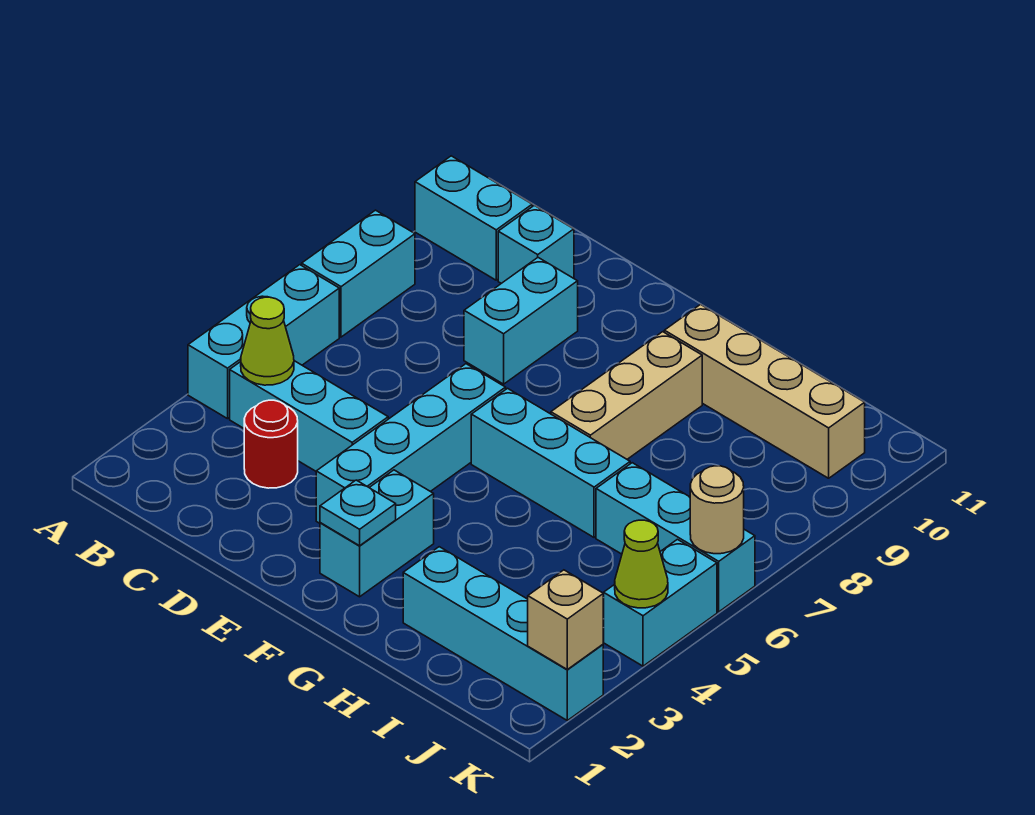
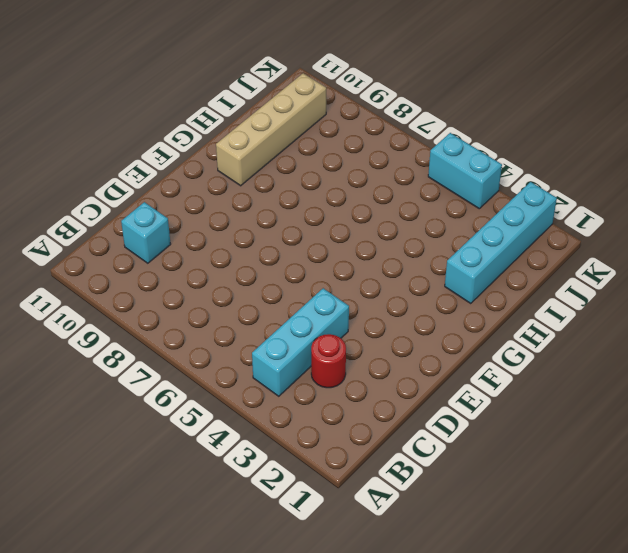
none -> cyan 1x3 brick [188,265,339,419]
none -> cyan 1x2 brick [302,210,415,337]
none -> cyan 1x2 brick [415,156,532,280]

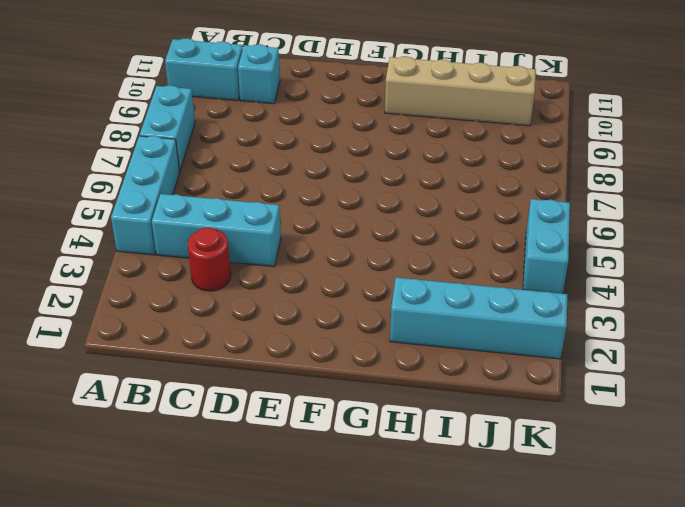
none -> cyan 1x2 brick [464,258,578,384]
none -> cyan 1x4 brick [316,364,506,523]
none -> cyan 1x2 brick [320,470,434,597]

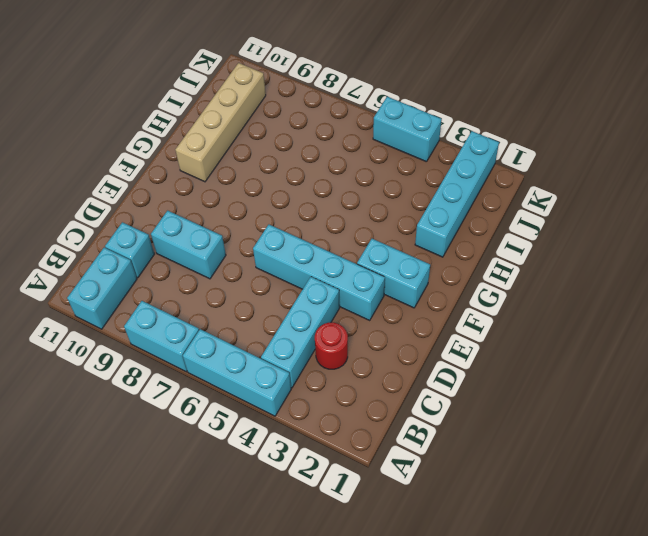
none -> cyan 1x3 brick [471,388,630,538]
none -> tan 1x3 brick [551,332,702,459]
none -> cyan 1x3 brick [596,463,755,612]

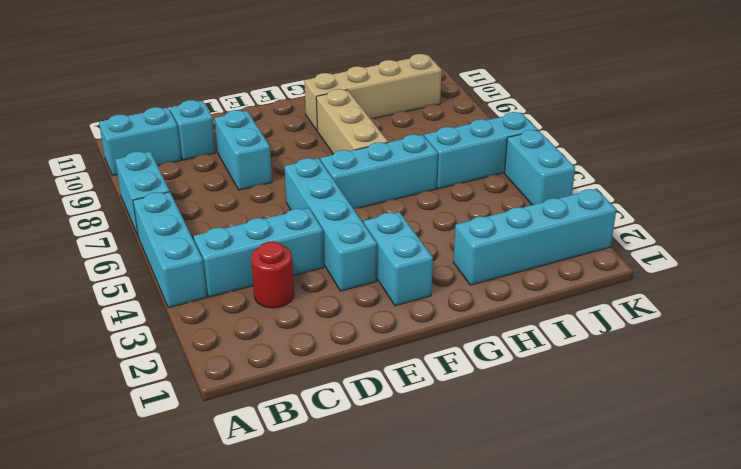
none -> lime 1x1 cone [241,297,294,385]
none -> cyan 1x1 plate [320,480,396,546]
none -> tan 1x1 brick [528,570,603,669]

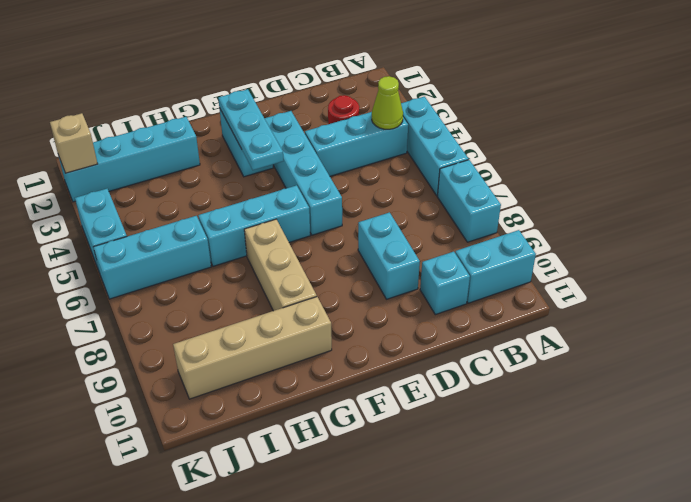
cyan 1x3 plate [218,89,284,170] -> cyan 1x1 plate [320,480,396,546]
none -> lime 1x1 cone [615,520,668,608]
none -> tan 1x1 round brick [690,466,744,554]

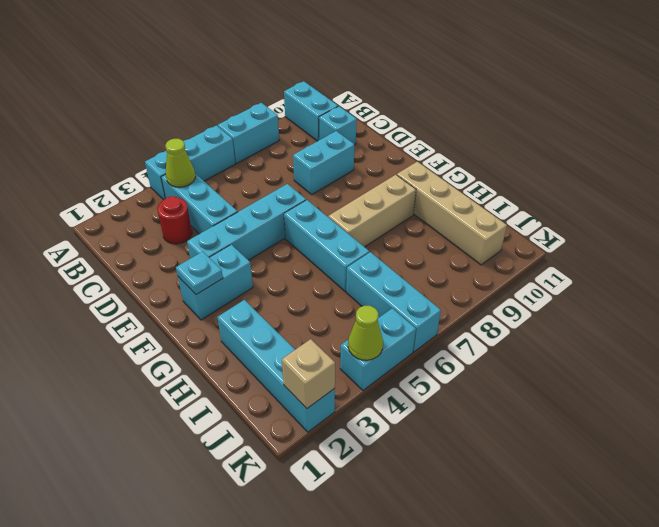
none -> tan 1x1 round brick [690,466,744,554]

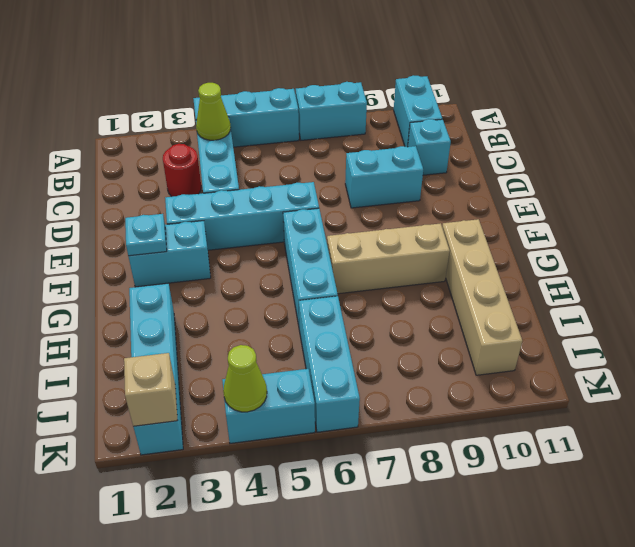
none -> tan 1x1 round brick [690,466,744,554]

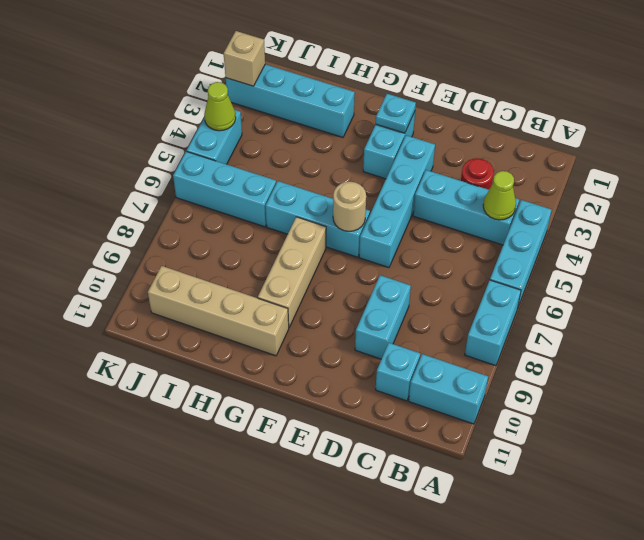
tan 1x1 round brick [333,182,366,231] -> tan 1x1 round brick moved to [690,466,744,554]

